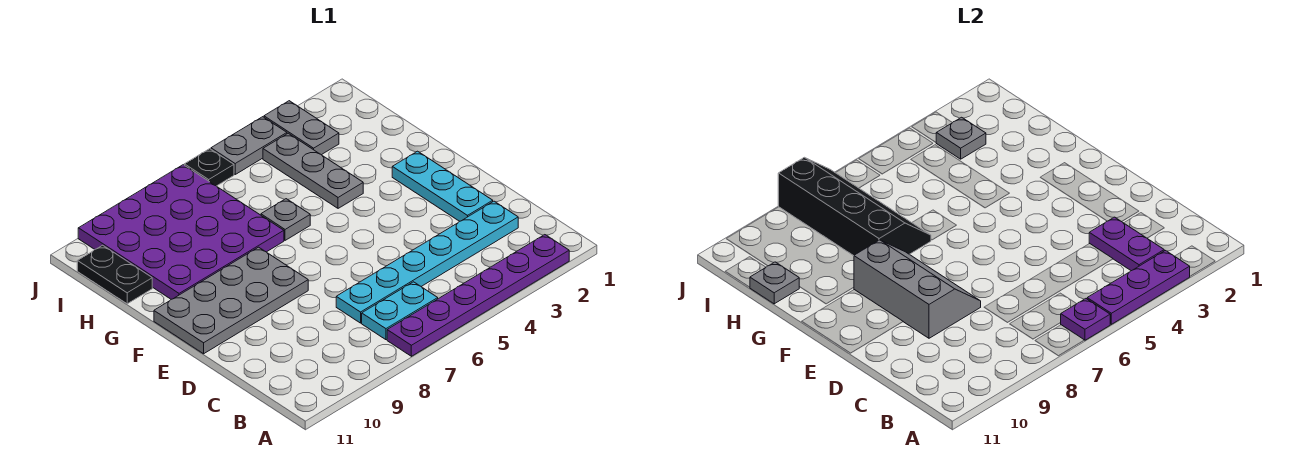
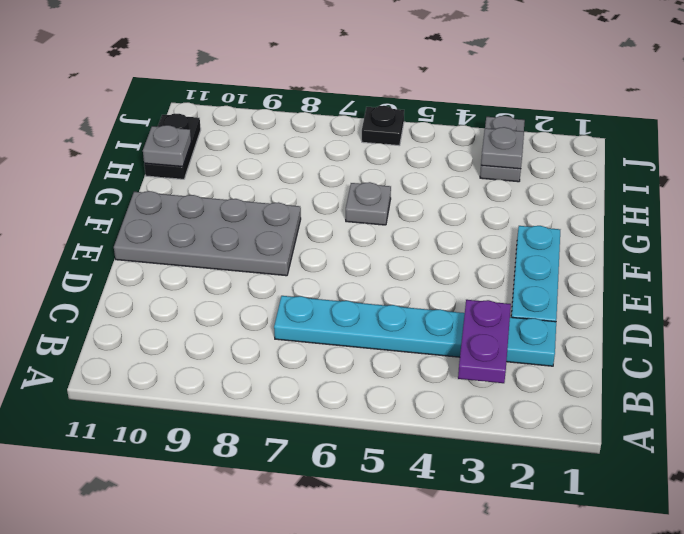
none -> purple 1x6 plate [387,235,569,356]
none -> cyan 1x2 plate [362,282,438,340]
none -> grey 1x3 plate [263,133,363,208]

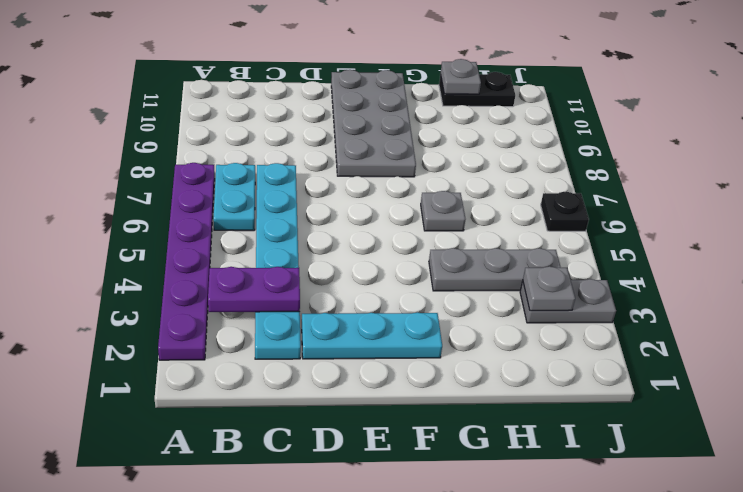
none -> purple 4x4 plate [78,165,284,299]
none -> grey 1x2 plate [211,117,287,174]
none -> purple 1x3 plate [1087,251,1190,324]

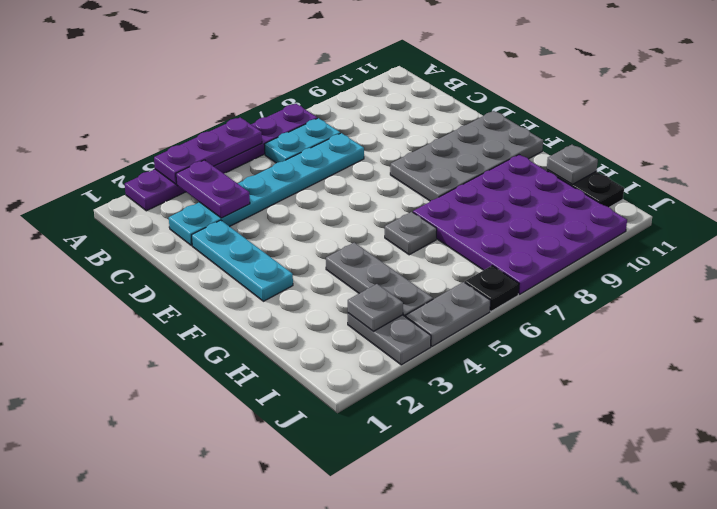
none -> purple 1x1 plate [1060,299,1110,340]
none -> grey 2x3 slope [854,240,981,338]
none -> black 2x4 slope [778,157,931,256]

